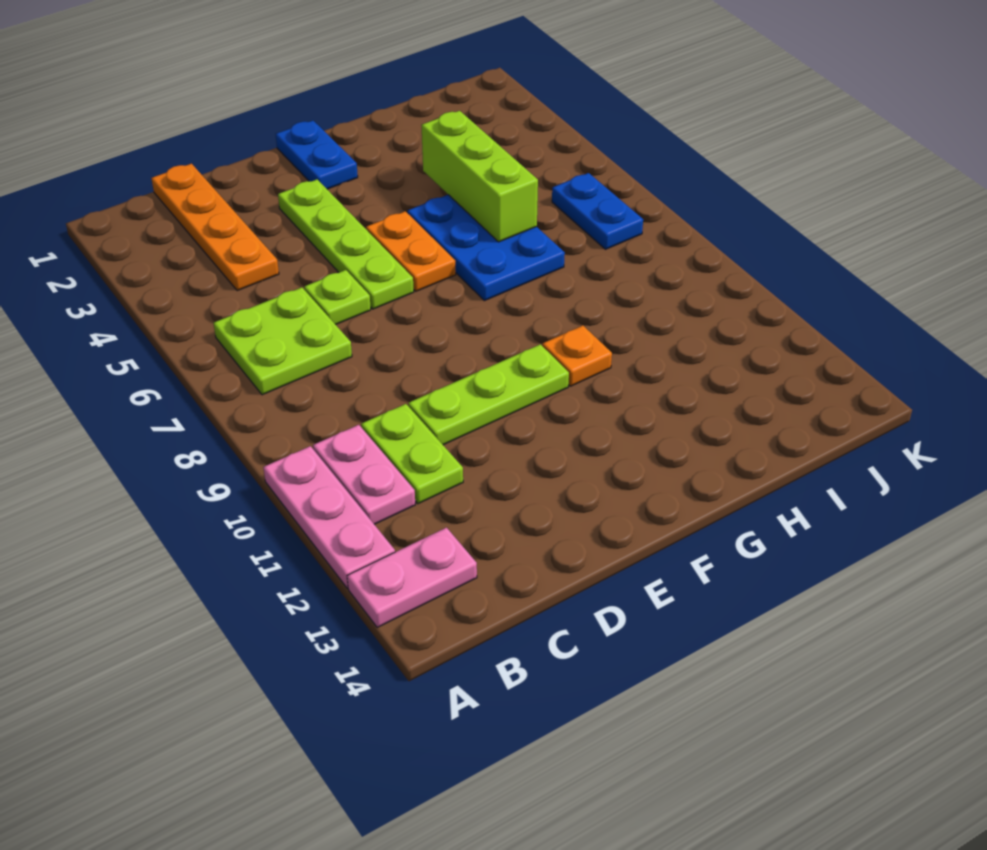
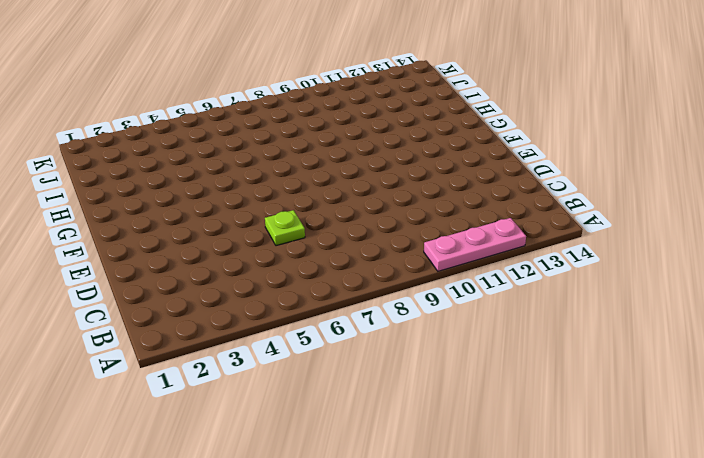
none -> pink 1x2 plate [347,528,477,627]
none -> lime 2x2 plate [214,287,352,395]
none -> pink 1x2 plate [313,425,415,524]

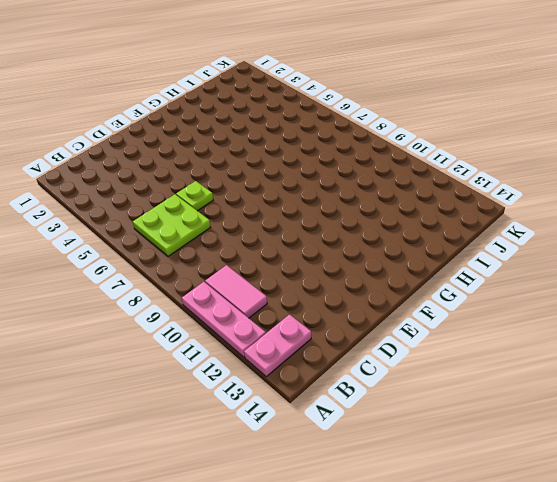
pink 1x2 tile [205,265,267,318] -> pink 1x2 plate [313,425,415,524]
none -> orange 1x4 plate [151,164,279,291]
none -> lime 1x2 plate [361,404,463,504]
none -> lime 1x3 plate [408,344,569,445]

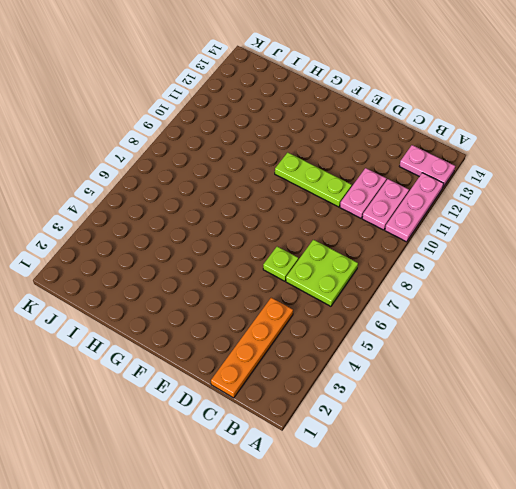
pink 1x2 plate [340,168,386,218] -> lime 1x2 plate [361,404,463,504]
none -> lime 1x4 plate [278,179,414,309]
none -> blue 1x2 plate [276,121,358,189]
none -> orange 1x2 plate [366,211,456,291]

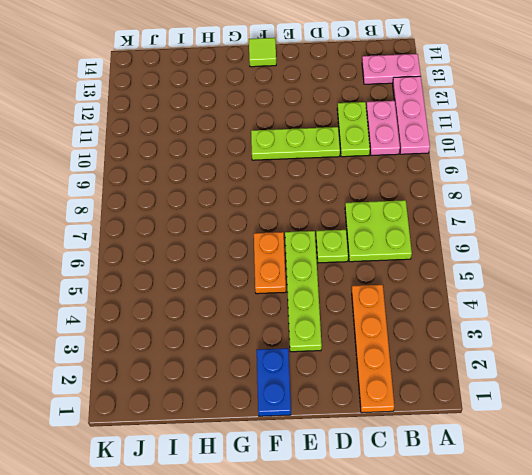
lime 1x1 tile [249,38,276,67] -> none
none -> blue 2x3 plate [407,195,565,301]
none -> orange 1x1 plate [542,326,612,386]
none -> blue 1x2 plate [552,173,643,249]

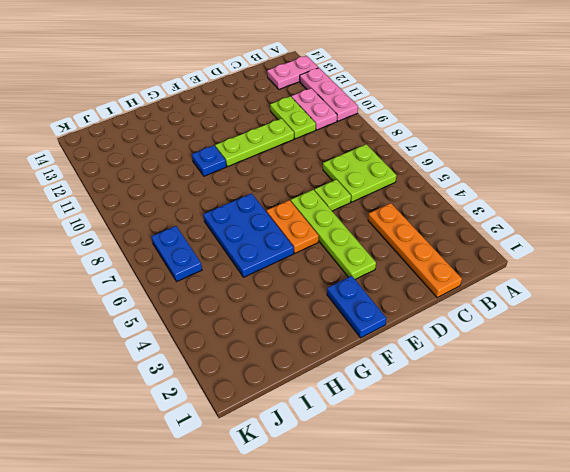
blue 1x1 plate [192,145,226,176] -> orange 1x1 plate [542,326,612,386]
none -> lime 1x3 brick [422,111,538,242]

